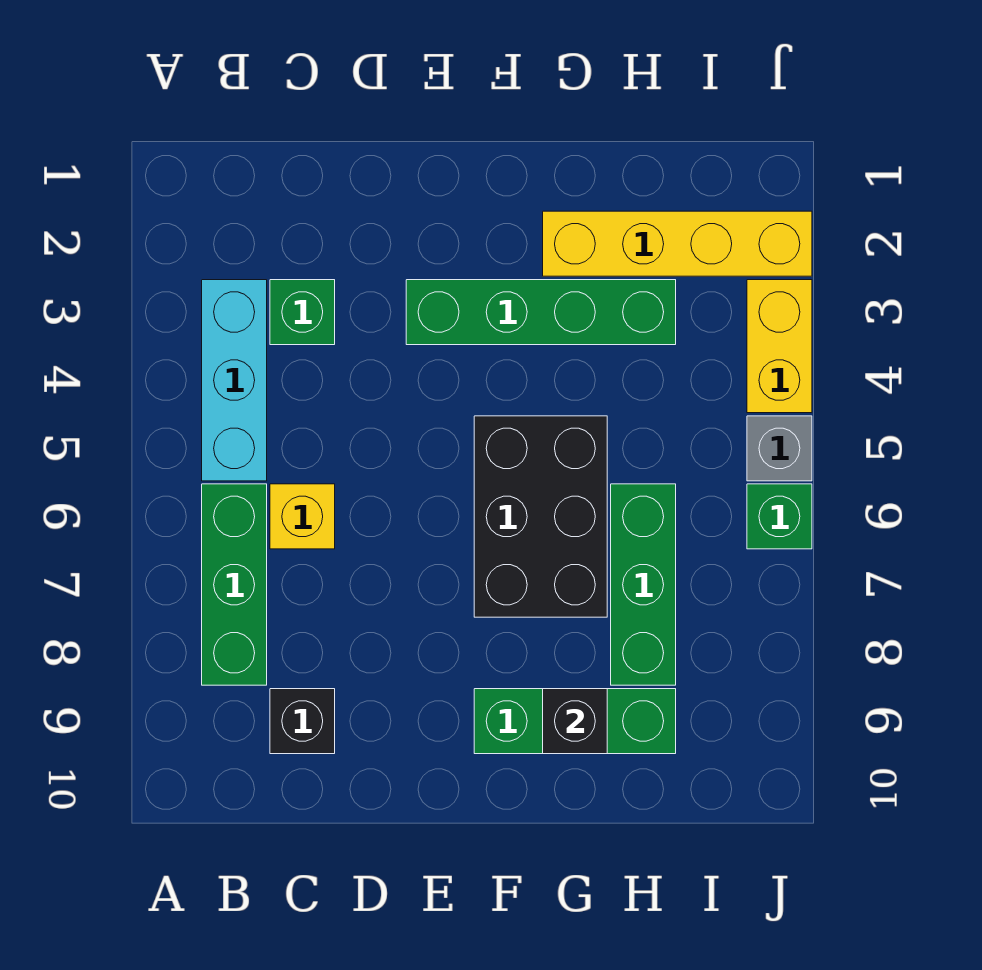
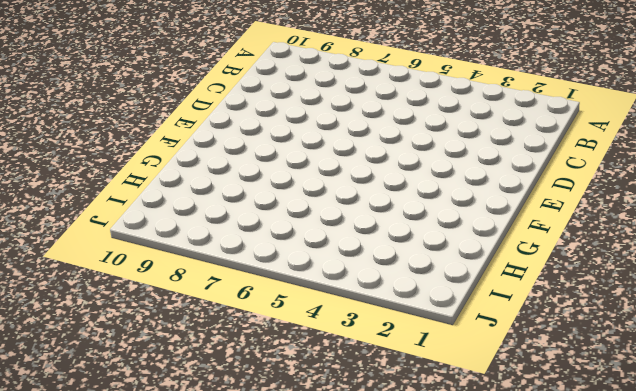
none -> cyan 1x3 brick [202,280,267,481]
none -> green 1x3 brick [202,484,267,685]
none -> green 1x1 brick [270,280,335,345]

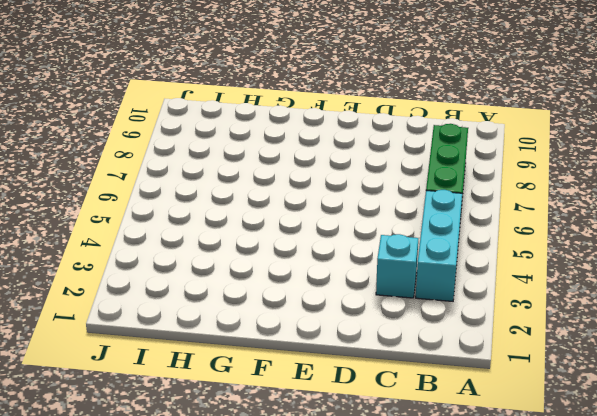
cyan 1x1 brick [376,234,418,298] -> green 1x1 brick [270,280,335,345]
none -> yellow 1x1 brick [270,484,335,549]
none -> black 1x1 brick [270,689,335,754]
none -> green 1x4 brick [406,280,676,345]

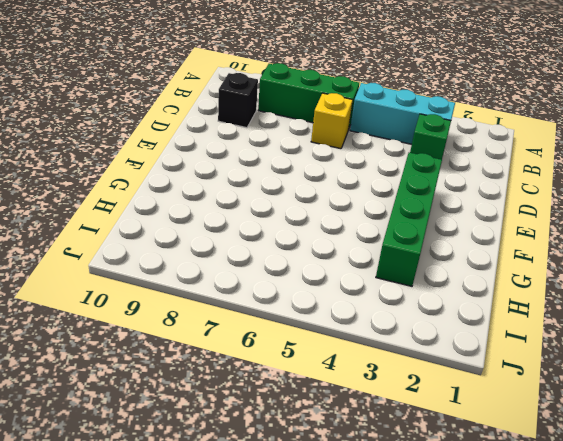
none -> black 2x3 brick [474,416,607,617]
none -> green 1x3 brick [474,689,676,754]
none -> yellow 1x4 brick [543,211,812,276]

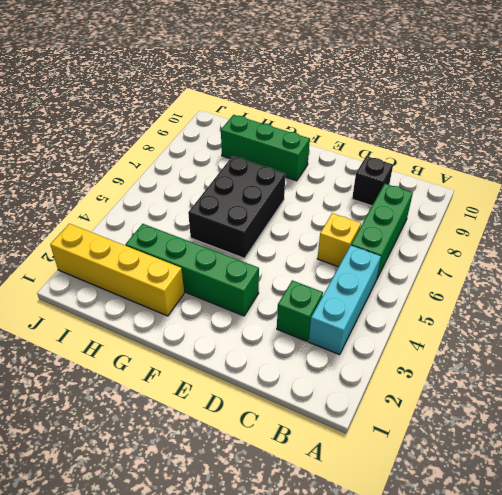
none -> green 1x3 brick [611,484,676,685]
none -> yellow 1x2 brick [747,280,812,413]
none -> grey 1x1 brick [747,416,812,481]

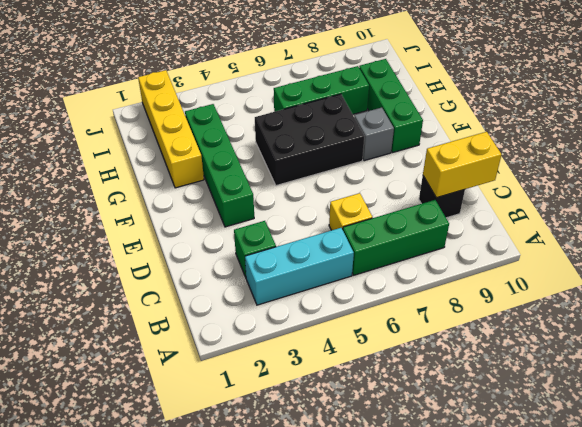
yellow 1x2 brick [423,132,502,198] -> yellow 1x2 brick moved to [747,280,812,413]
grey 1x1 brick [354,108,394,161] -> grey 1x1 brick moved to [747,416,812,481]
none -> green 1x1 brick [747,484,812,549]
none -> black 1x1 brick [543,689,607,754]

